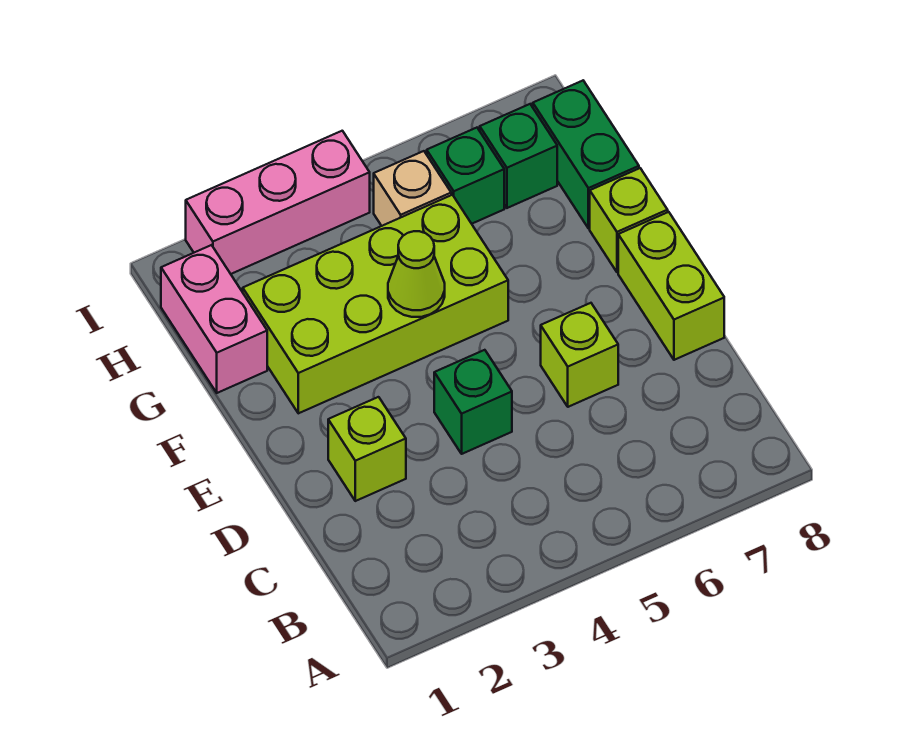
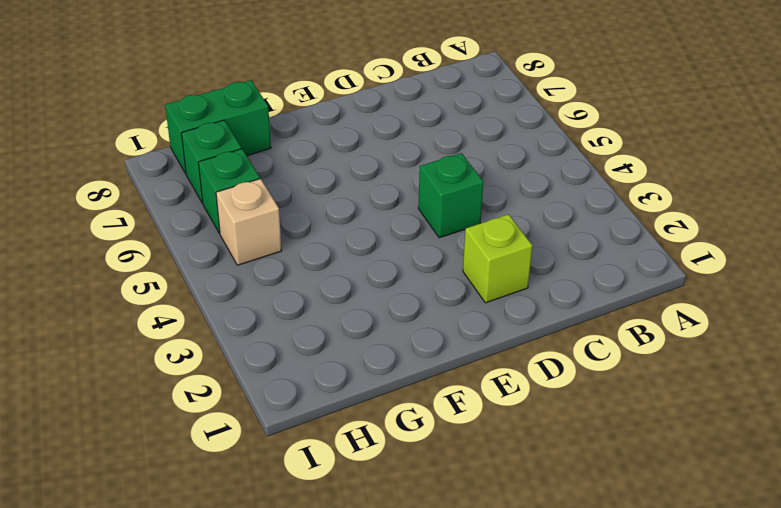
none -> lime 1x1 brick [541,303,618,407]
none -> lime 1x2 brick [618,212,724,360]
none -> lime 2x4 brick [243,195,508,413]

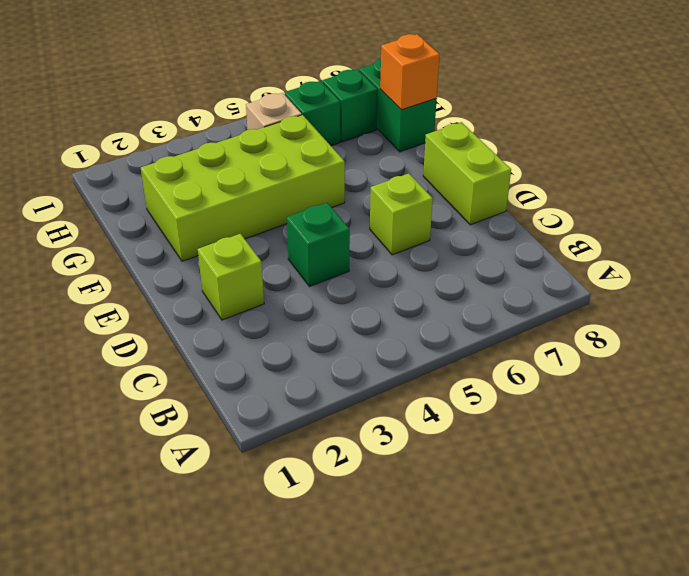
orange 1x1 brick [380,34,439,110] -> none
none -> lime 1x1 brick [590,168,668,272]
none -> pink 1x2 brick [161,245,267,393]
none -> pink 1x3 brick [186,131,370,274]

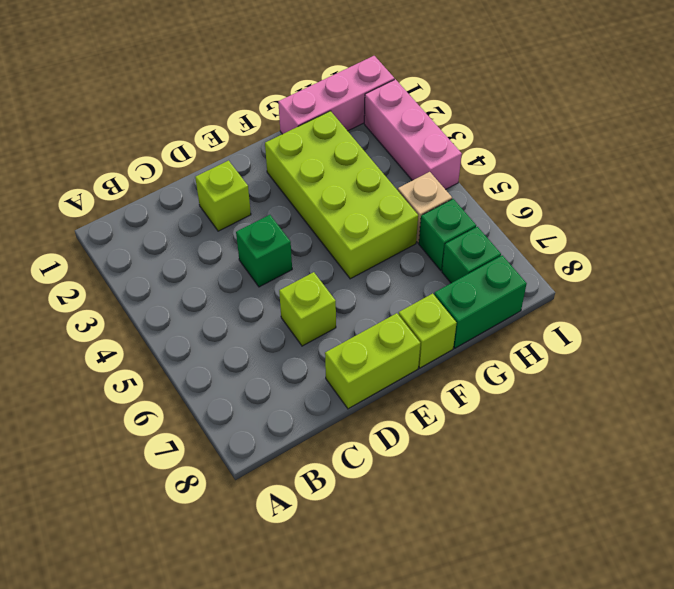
pink 1x3 brick [278,56,395,134] -> pink 1x2 brick [161,245,267,393]
none -> lime 1x1 cone [388,231,445,317]

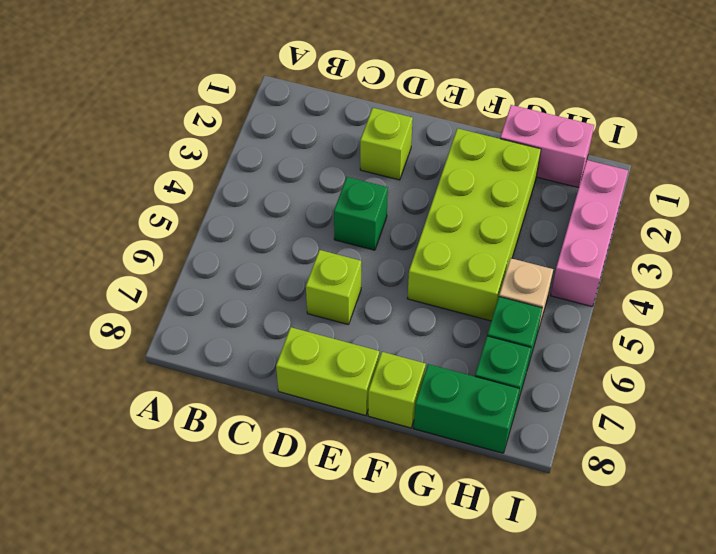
none -> lime 1x1 cone [388,231,445,317]

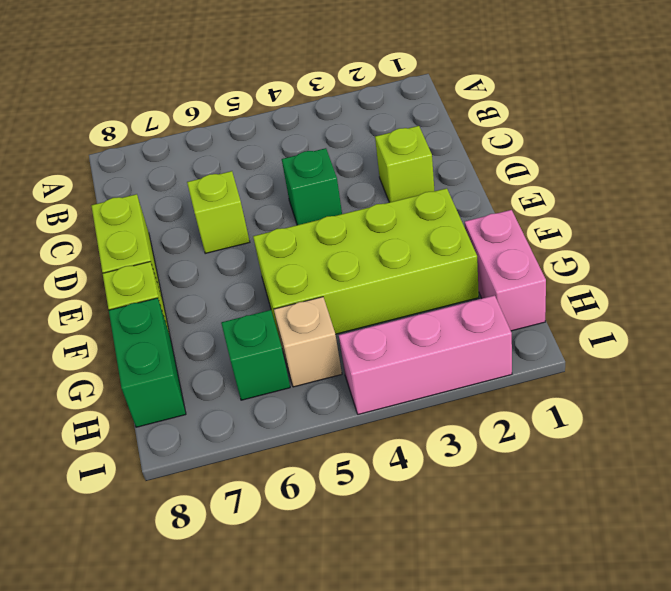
none -> green 1x1 brick [480,104,557,208]
none -> lime 1x1 cone [388,231,445,317]

